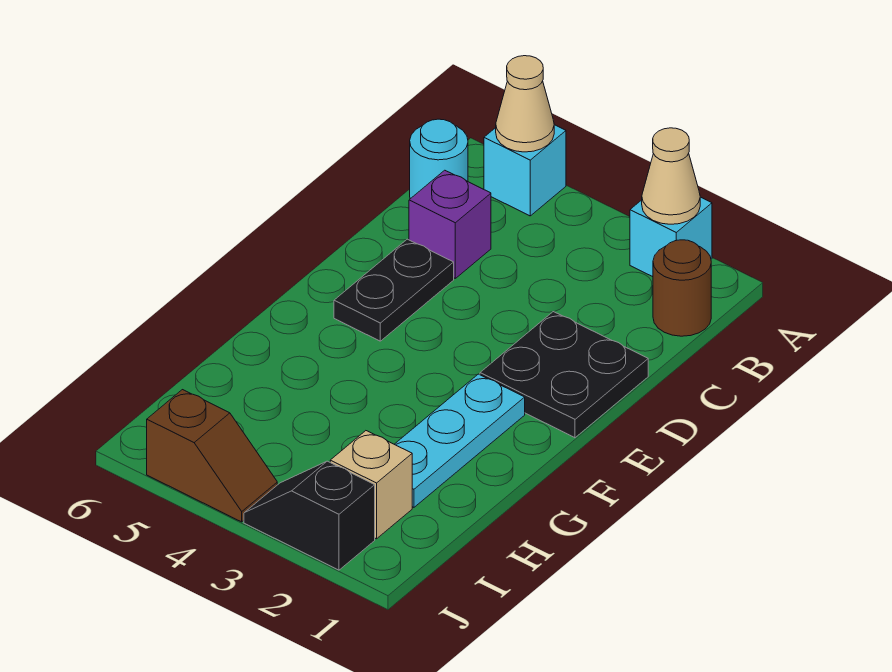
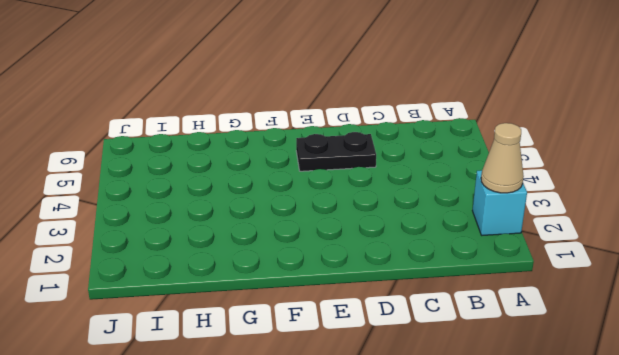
none -> cyan 1x1 brick [484,125,566,216]
none -> brown 1x1 round brick [653,240,711,336]
none -> cyan 1x1 round brick [410,119,468,199]

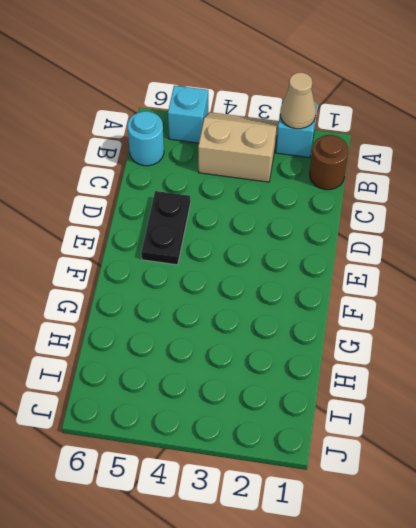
tan 2x2 slope [198,112,279,182] -> none
none -> purple 1x1 brick [409,170,491,278]
none -> black 2x2 plate [480,312,648,438]
none -> cyan 1x3 plate [394,374,525,507]

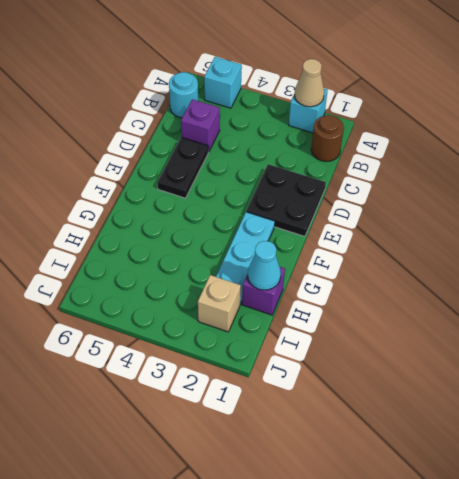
purple 1x1 brick [242,267,285,315] -> none
cyan 1x1 cone [248,241,281,290] -> none
none -> black 1x2 slope [244,461,375,570]
none -> brown 1x2 slope [147,390,277,522]
none -> tan 1x1 cone [496,56,554,152]

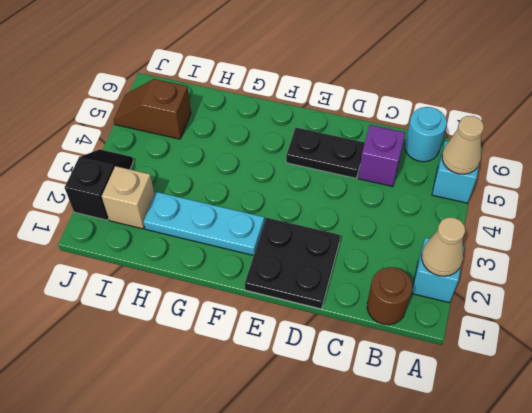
brown 1x2 slope [114,79,191,139] -> brown 1x2 slope turned to [147,390,277,522]

